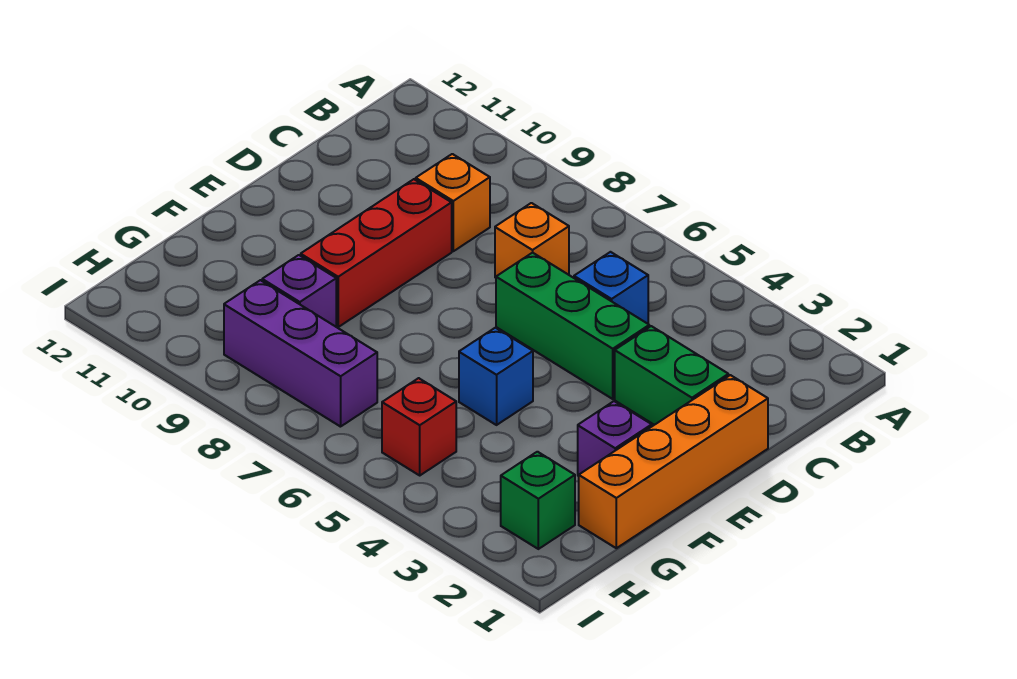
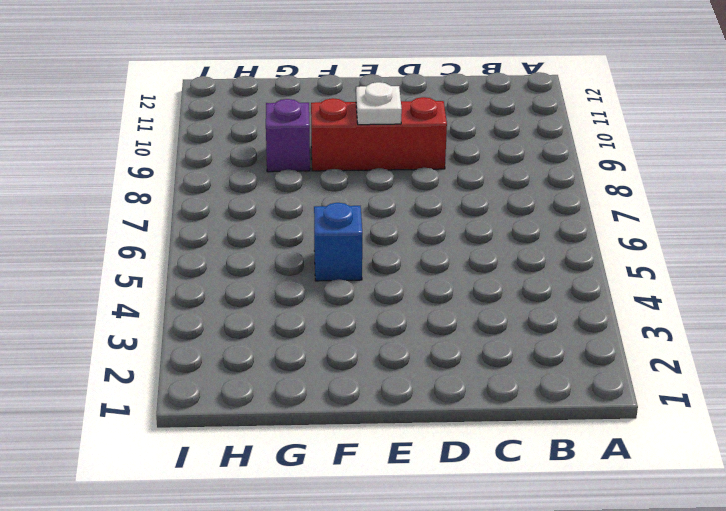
white 1x1 plate [356,82,402,125] -> none
none -> blue 1x1 brick [574,252,648,324]
none -> orange 1x1 brick [495,203,569,278]
none -> orange 1x1 brick [416,154,490,251]

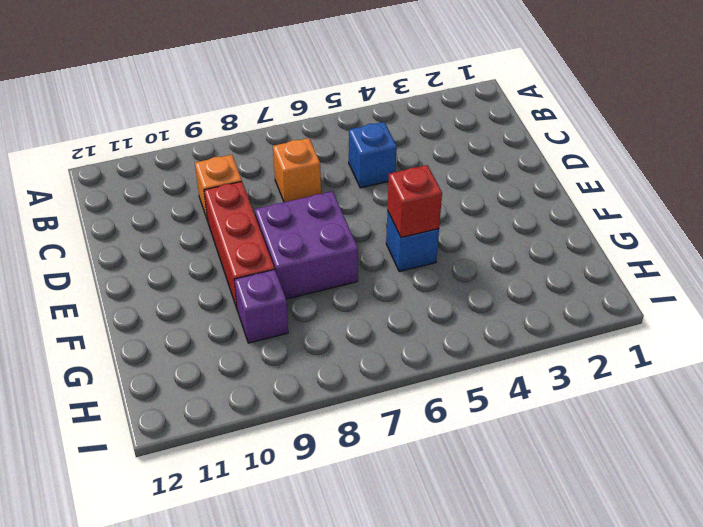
purple 2x2 brick [255,191,358,299] -> none
red 1x1 brick [387,165,442,238] -> red 1x1 brick moved to [382,378,456,475]
none -> orange 1x4 brick [579,375,768,548]
none -> green 1x2 brick [615,326,728,425]
none -> green 1x3 brick [496,253,649,399]

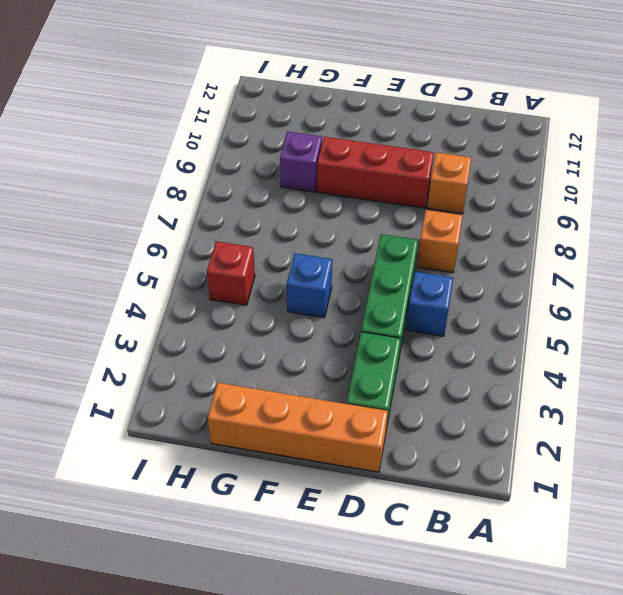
none -> purple 1x1 brick [578,401,652,476]
none -> green 1x1 brick [501,452,575,549]
none -> purple 1x3 brick [224,280,377,427]

